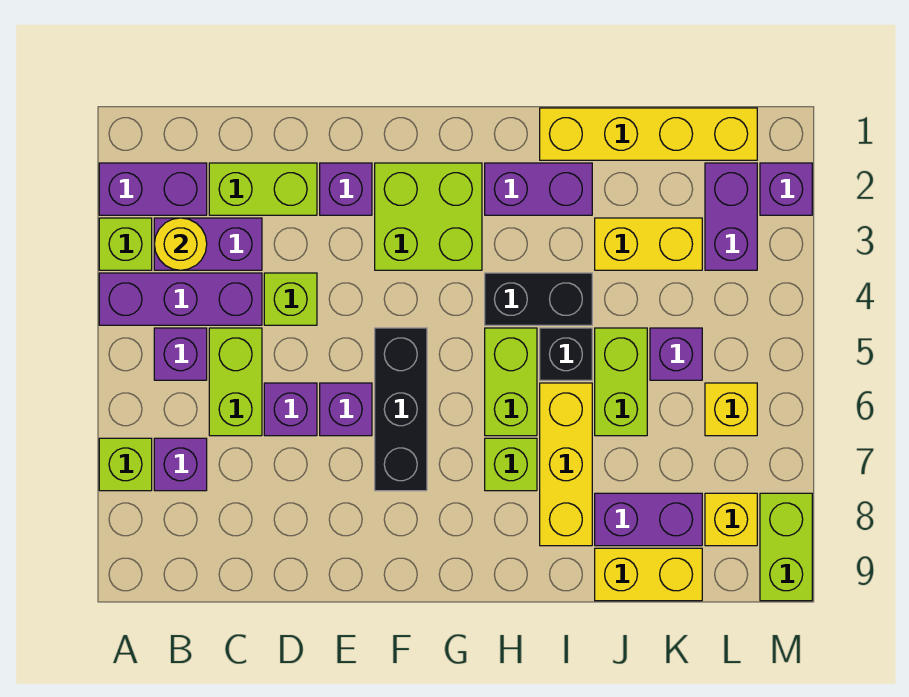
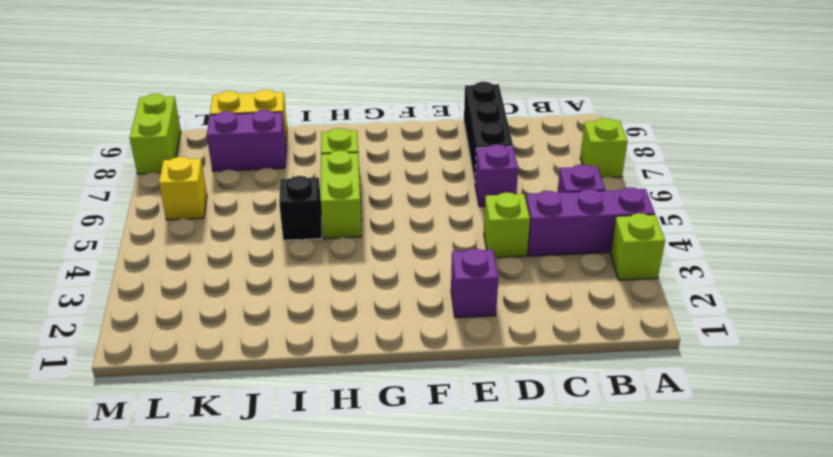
black 1x3 brick [464,82,513,181] -> black 1x3 brick moved to [375,328,427,491]
none -> purple 1x2 brick [99,163,207,215]
none -> purple 1x2 brick [154,218,262,270]
none -> purple 1x1 brick [154,438,207,491]
none -> lime 1x2 brick [209,163,317,215]

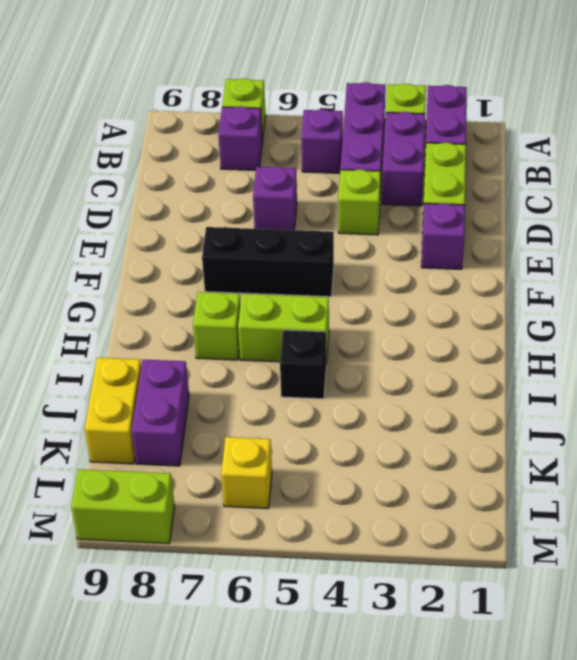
none -> lime 1x2 brick [209,328,262,436]
none -> purple 1x1 brick [320,383,372,436]
none -> lime 2x2 brick [375,163,482,270]
none -> purple 1x2 brick [485,163,592,215]

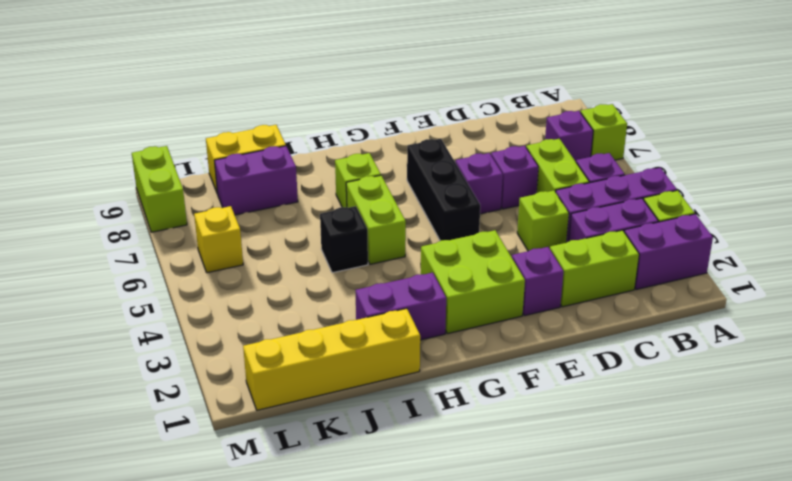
none -> black 1x2 brick [485,273,592,325]
none -> yellow 1x3 brick [540,383,592,546]
none -> yellow 1x2 brick [595,218,702,270]
none -> lime 1x2 brick [595,328,647,436]

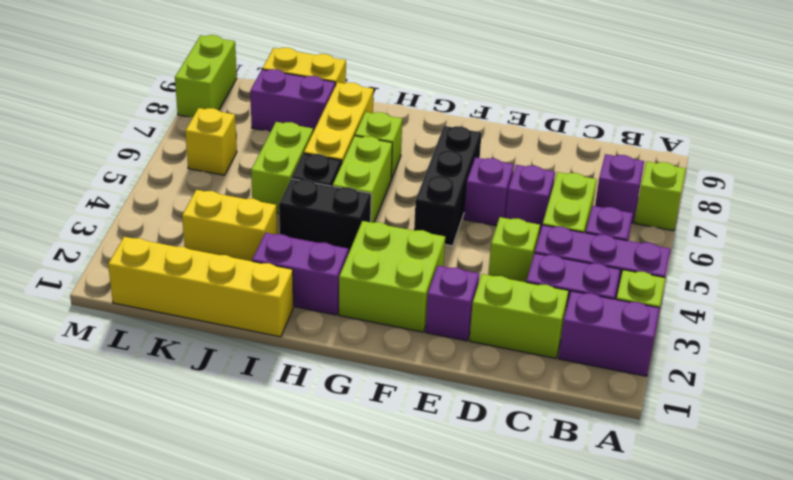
none -> purple 1x1 brick [650,328,702,380]
none -> purple 1x2 brick [705,163,757,270]
none -> yellow 1x1 brick [705,493,757,546]
none -> purple 1x1 brick [760,163,812,215]

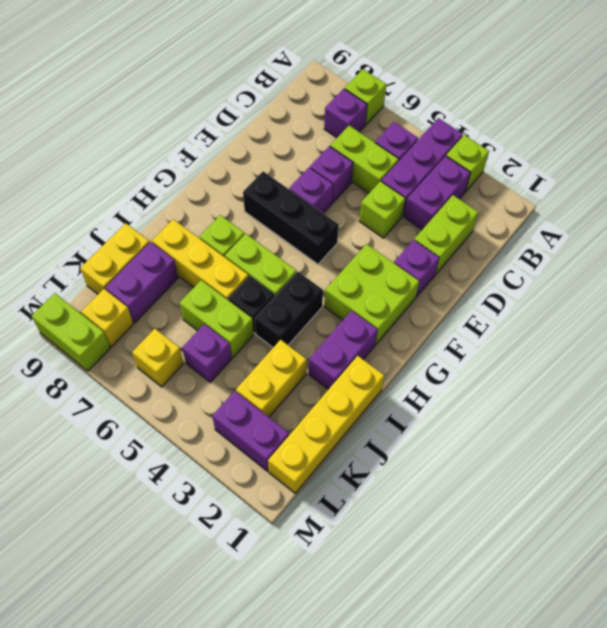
none -> purple 1x2 brick [99,163,207,215]
none -> purple 1x1 brick [760,163,812,215]
none -> yellow 1x1 round brick [154,218,207,270]

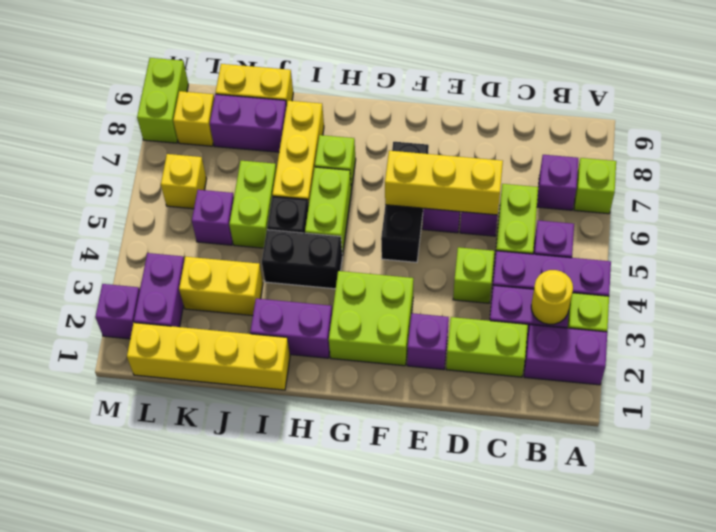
yellow 1x3 brick [385,151,503,215] -> none

